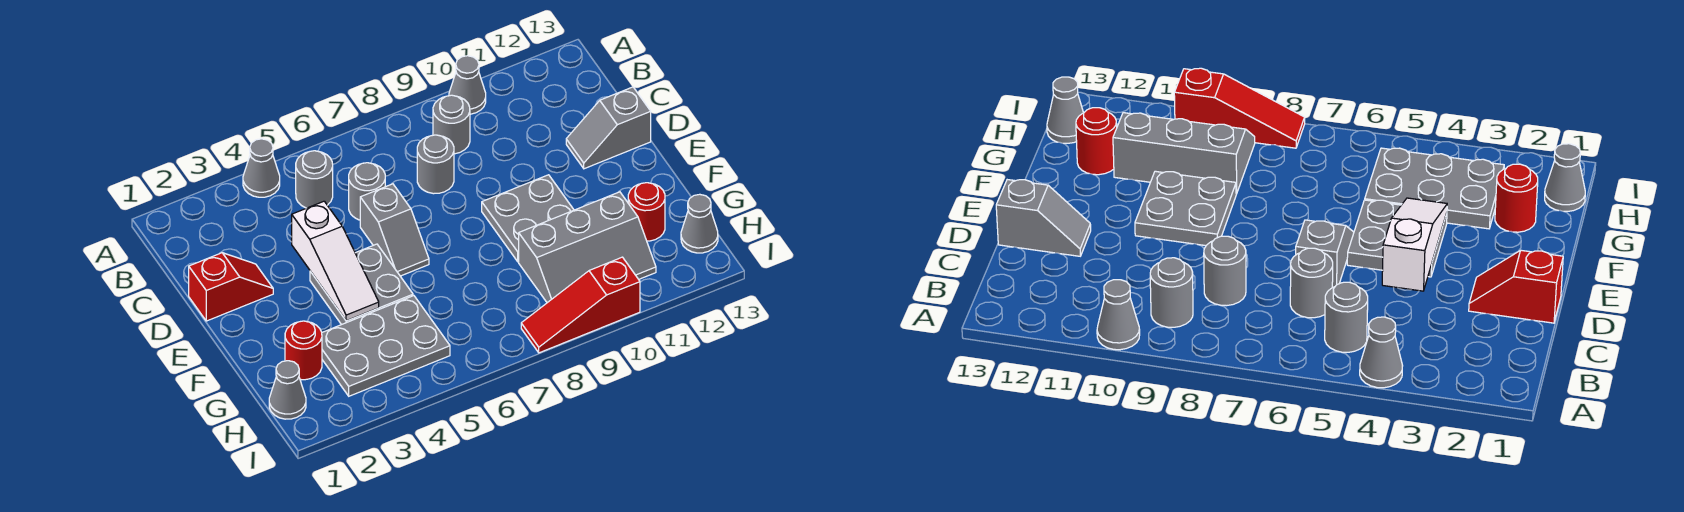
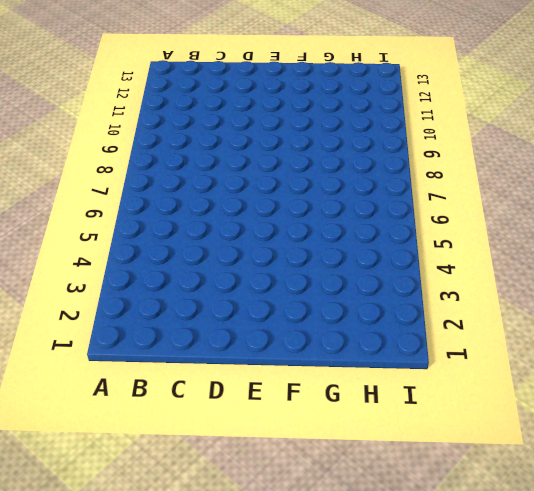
none -> grey 1x1 cone [243,139,280,197]
none -> grey 1x1 cone [449,56,486,114]
none -> grey 1x1 round brick [296,151,333,208]

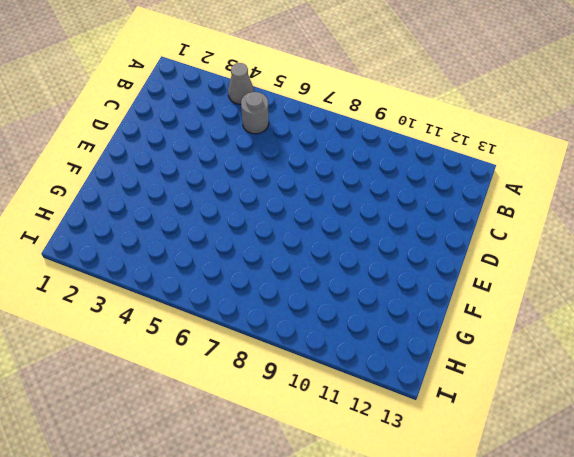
none -> grey 1x1 cone [449,56,486,114]
none -> grey 1x1 round brick [433,95,470,154]
none -> grey 1x1 round brick [349,163,385,220]

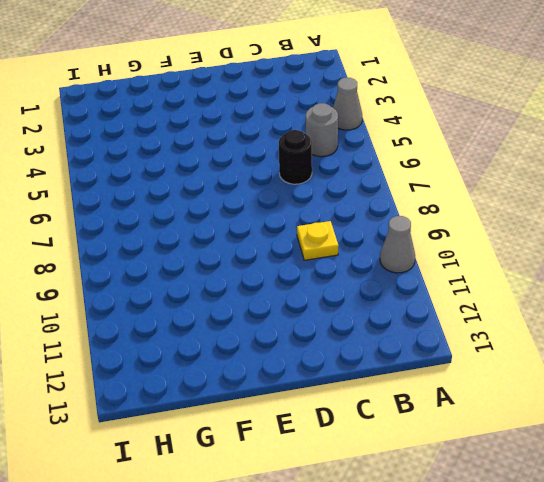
black 1x1 round brick [279,130,312,184] -> grey 1x1 round brick [349,163,385,220]
yellow 1x1 plate [297,221,339,260] -> none
none -> grey 1x1 round brick [433,95,470,154]
none -> grey 1x1 round brick [417,135,454,194]
none -> red 1x2 slope [189,253,273,321]

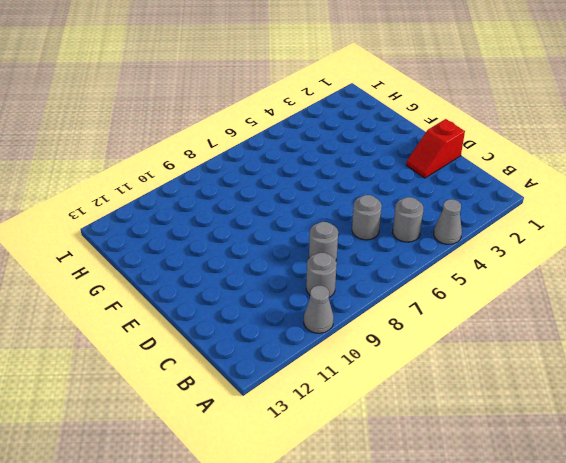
none -> grey 1x2 slope [360,184,429,276]
none -> grey 1x2 slope [566,87,651,169]
none -> grey 2x2 plate [310,244,413,325]

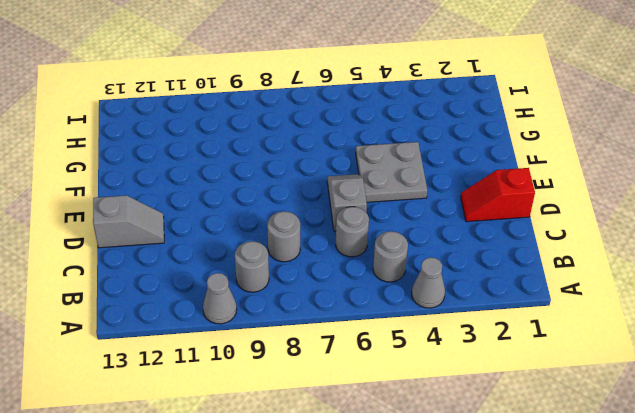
none -> grey 2x2 plate [482,175,574,262]
none -> red 1x1 round brick [285,321,322,380]
none -> grey 2x3 plate [322,296,450,396]

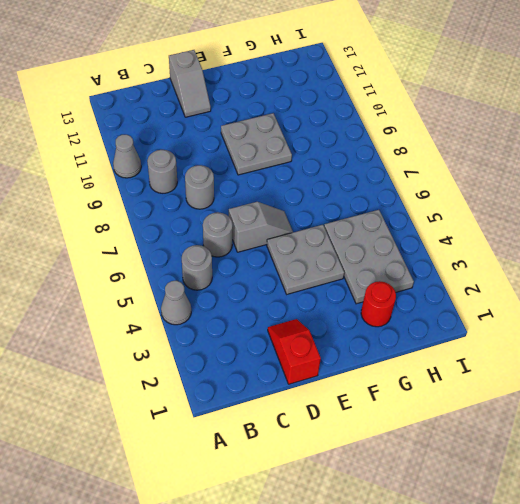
none -> grey 2x3 slope [519,192,656,303]
none -> red 1x1 round brick [628,183,665,241]
none -> grey 1x1 cone [269,361,306,419]

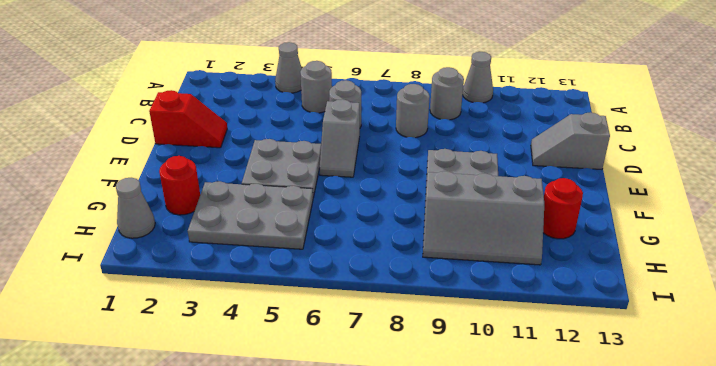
none -> grey 1x1 cone [681,194,718,253]
none -> red 1x3 slope [521,257,640,353]
none -> white 1x3 slope [292,201,379,321]

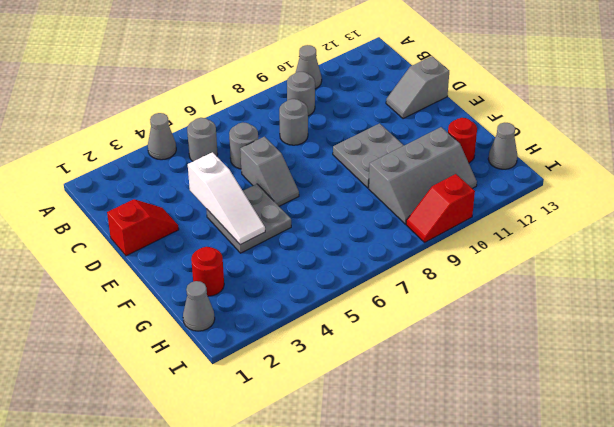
red 1x2 slope [406,174,475,242] -> red 1x3 slope [521,257,640,353]
none -> grey 2x3 plate [322,296,450,396]

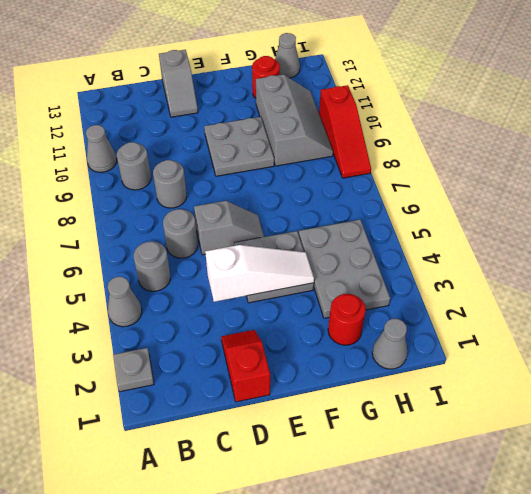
grey 1x1 plate [113,348,154,392] -> none

